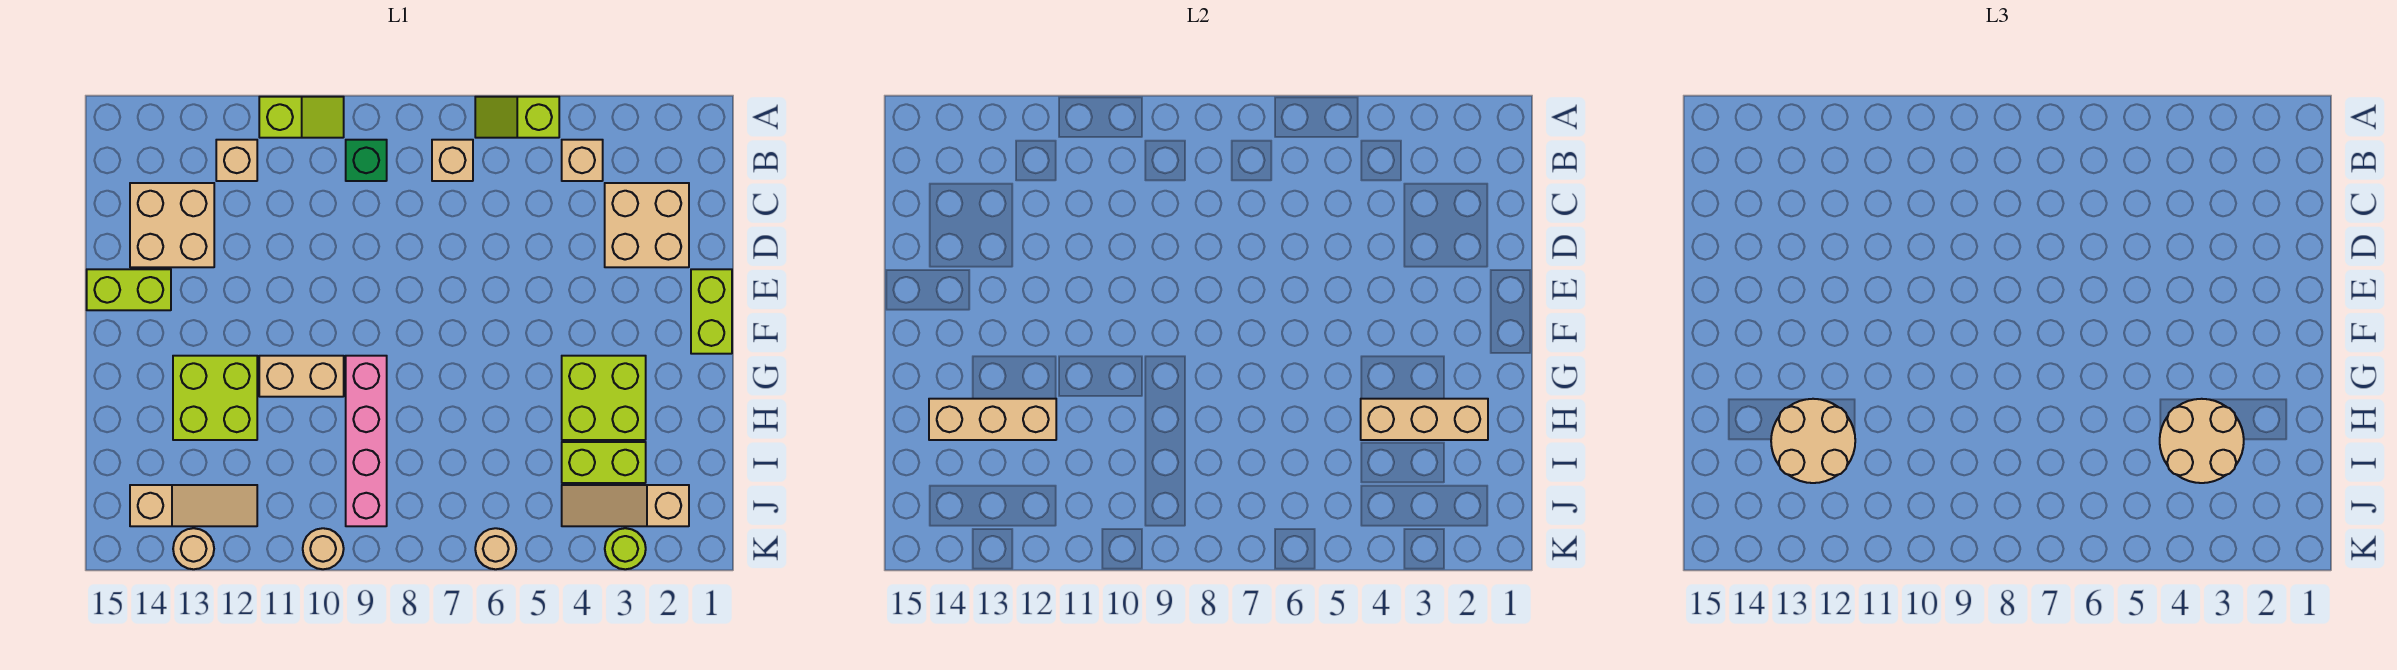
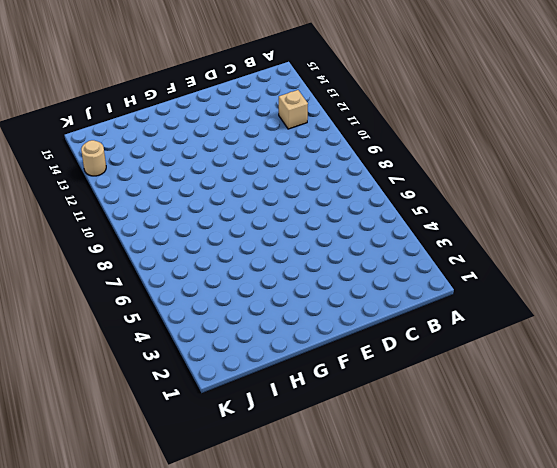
none -> lime 1x2 slope [475,97,559,138]
none -> lime 1x2 slope [259,97,344,138]
none -> tan 1x1 brick [562,140,603,181]

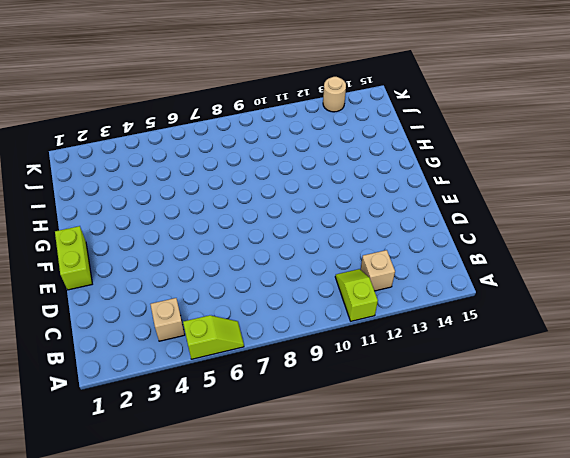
lime 1x2 slope [335,269,378,321] -> lime 1x2 slope turned to [259,97,344,138]
none -> tan 1x1 brick [432,140,473,181]
none -> green 1x1 brick [346,140,387,181]
none -> tan 2x2 brick [605,183,689,267]

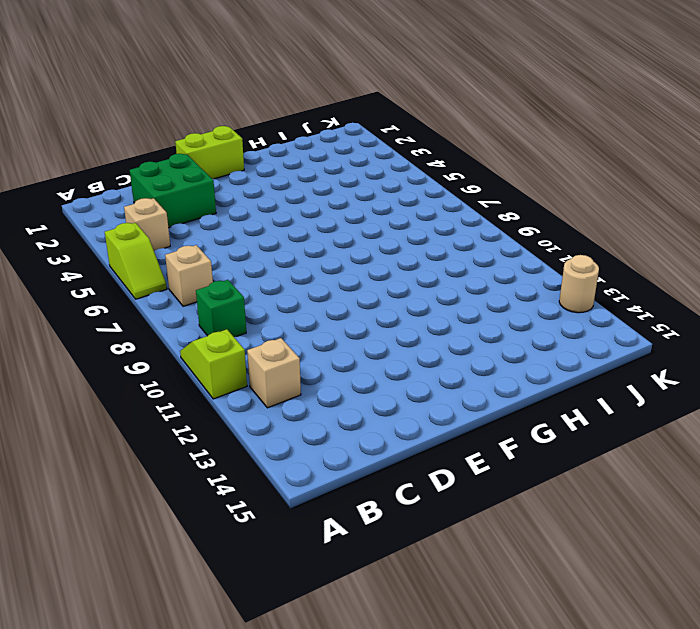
green 2x2 brick [130,154,216,228] -> tan 2x2 brick [605,183,689,267]
none -> tan 2x2 brick [130,183,214,267]
none -> lime 1x2 brick [87,269,171,310]
none -> lime 2x2 brick [562,356,646,440]

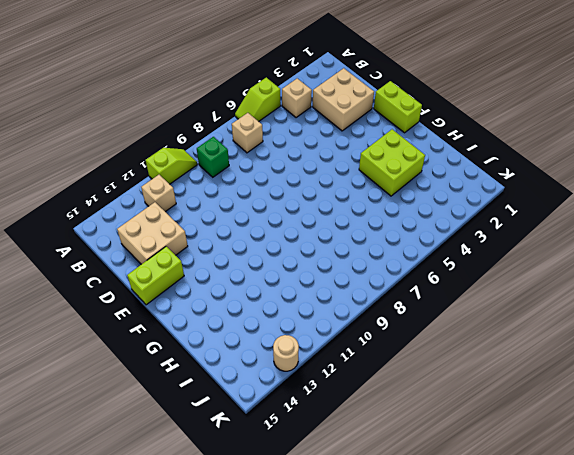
none -> pink 1x4 brick [346,356,387,526]
none -> tan 1x2 brick [259,356,344,397]
none -> lime 2x2 brick [173,356,257,440]

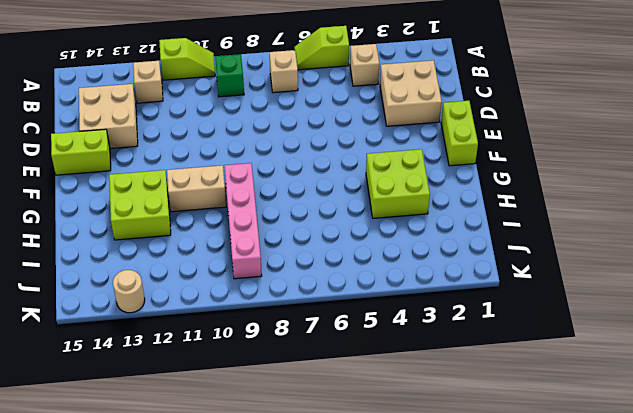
none -> lime 1x2 brick [562,442,646,483]
none -> tan 1x3 slope [562,485,689,526]
none -> tan 1x3 slope [130,485,257,526]

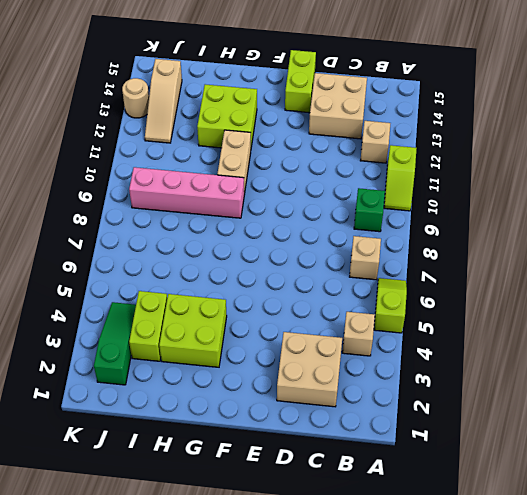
green 1x3 slope [94,302,136,385] -> tan 1x3 slope [562,485,689,526]
none -> lime 1x2 brick [691,269,732,354]
none -> lime 1x1 round brick [605,528,646,569]
none -> tan 1x1 round brick [475,528,516,569]

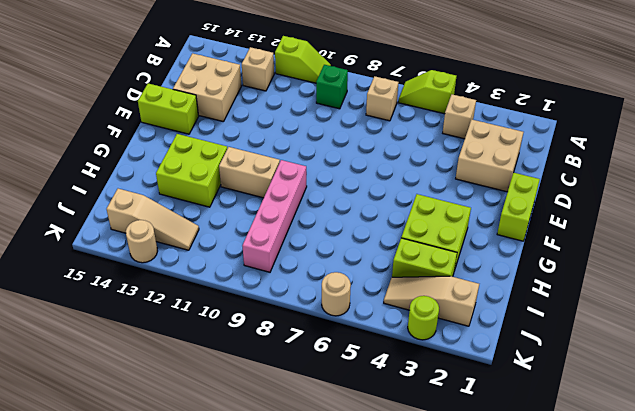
none -> tan 1x1 round brick [303,528,344,569]
none -> tan 1x3 brick [1361,399,1488,440]
none -> tan 1x3 brick [929,399,1056,440]

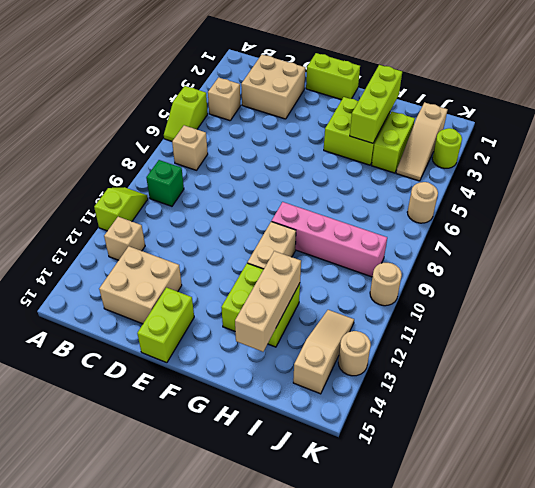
lime 1x3 brick [350,65,402,143] -> tan 1x3 brick [1361,399,1488,440]
none -> tan 2x2 round brick [2160,399,2244,483]
none -> tan 2x2 round brick [1771,399,1855,483]

